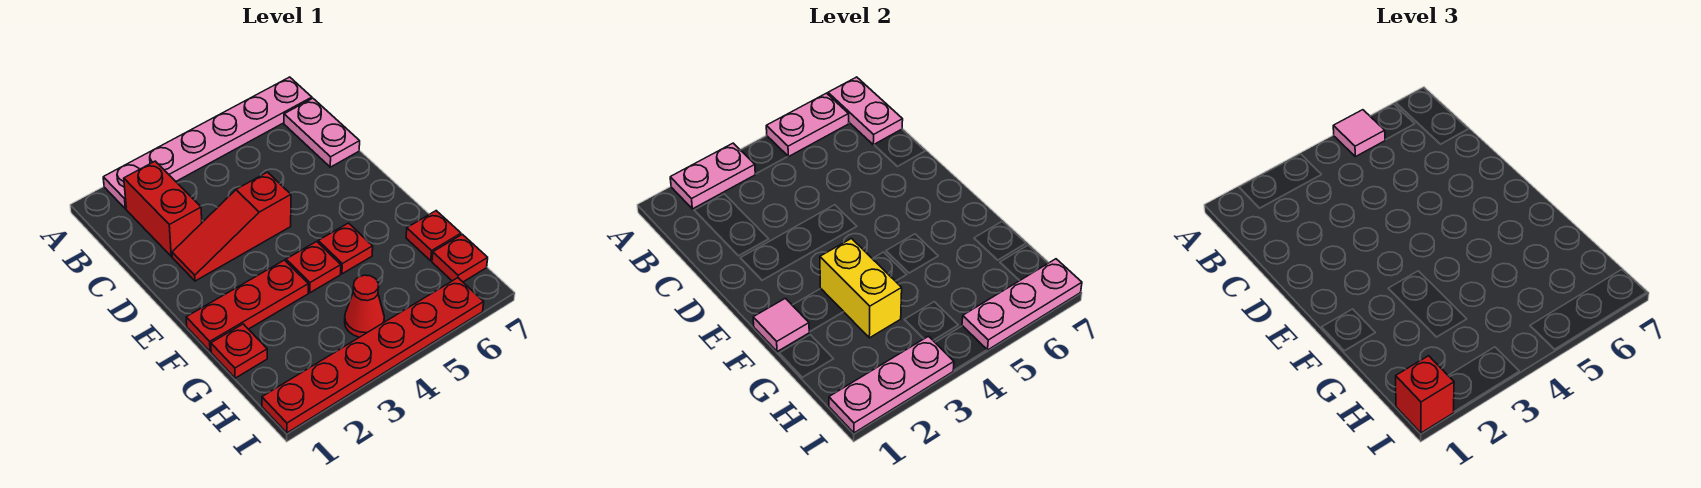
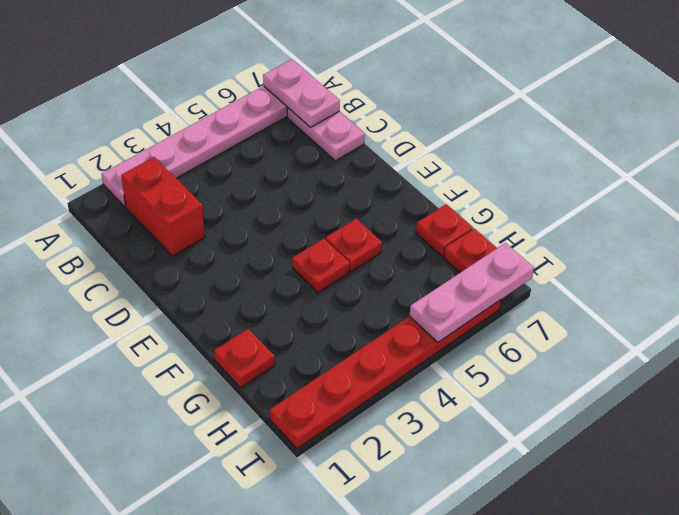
none -> red 1x3 slope [172,172,291,281]
none -> red 1x3 plate [186,260,308,352]
none -> red 1x1 cone [345,275,384,337]

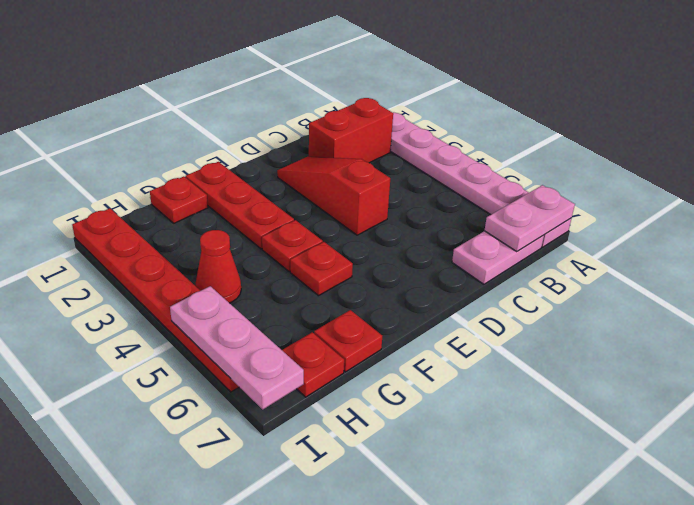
none -> pink 1x2 plate [670,143,755,209]
none -> pink 1x2 plate [766,93,849,157]
none -> pink 1x1 tile [753,298,809,352]

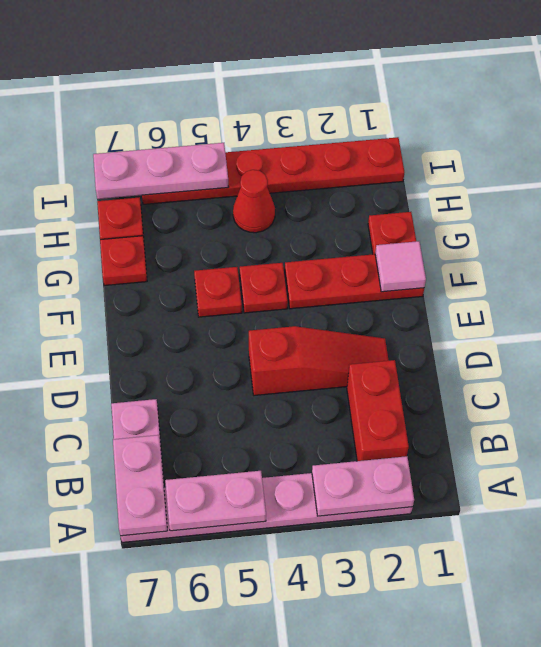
none -> yellow 1x2 brick [820,238,902,338]
none -> pink 1x3 plate [829,336,954,433]
none -> pink 1x1 tile [1333,110,1385,157]

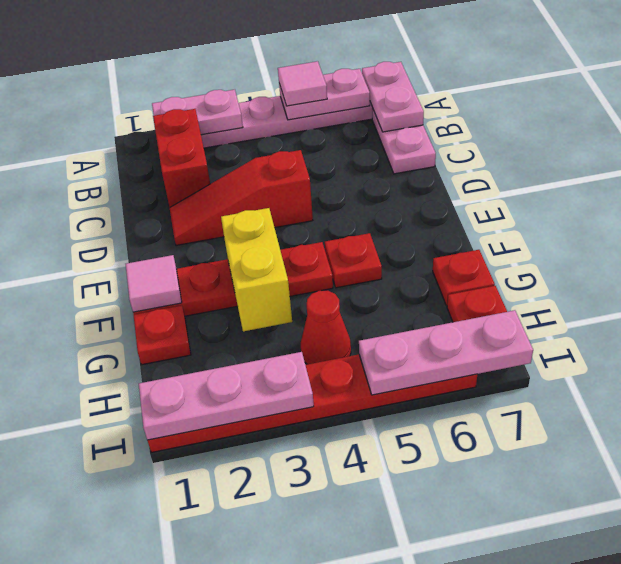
none -> red 1x1 brick [1396,356,1454,433]

